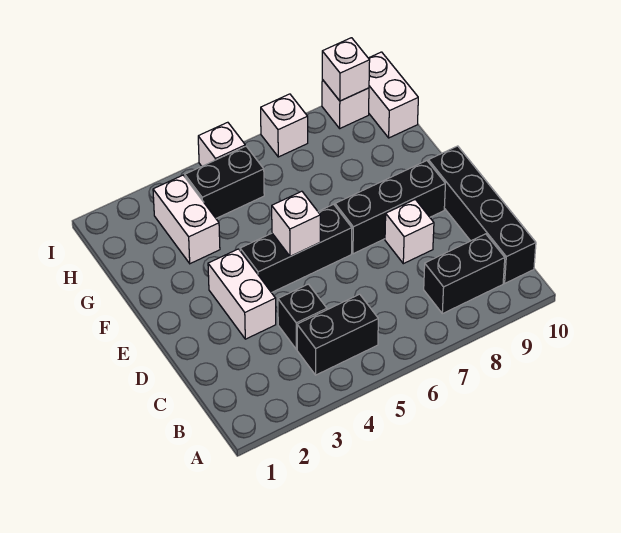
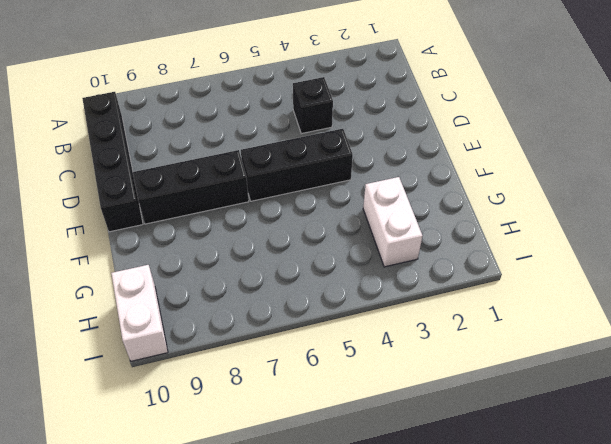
none -> black 1x2 brick [297,294,378,375]
none -> black 1x2 brick [424,234,505,314]
none -> white 1x2 brick [208,249,276,339]

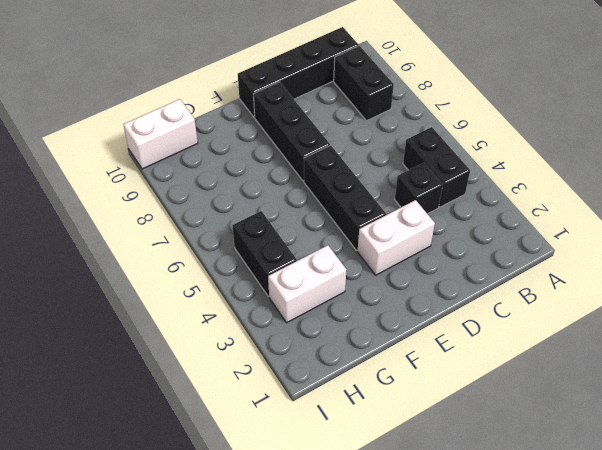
none -> white 1x1 brick [385,199,434,264]
none -> white 1x1 brick [198,122,245,166]
none -> white 1x1 brick [261,94,308,157]

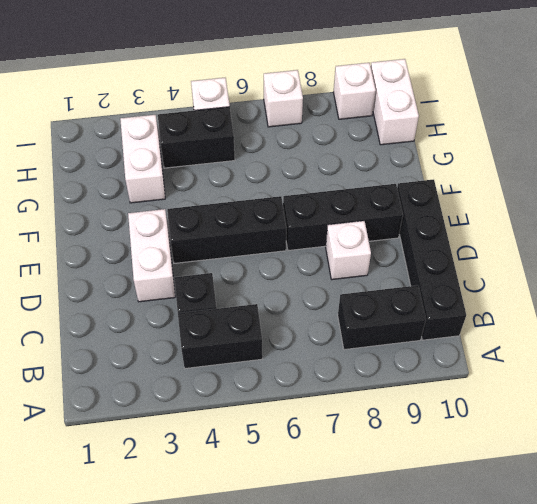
none -> white 1x1 brick [272,191,320,257]
none -> white 1x1 brick [322,38,370,101]

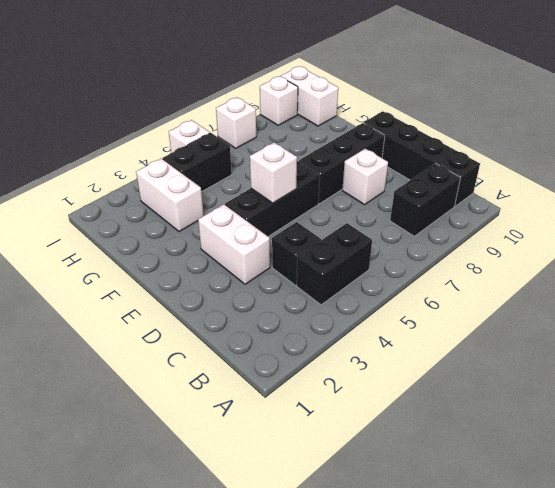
none -> white 1x1 brick [322,38,370,101]

